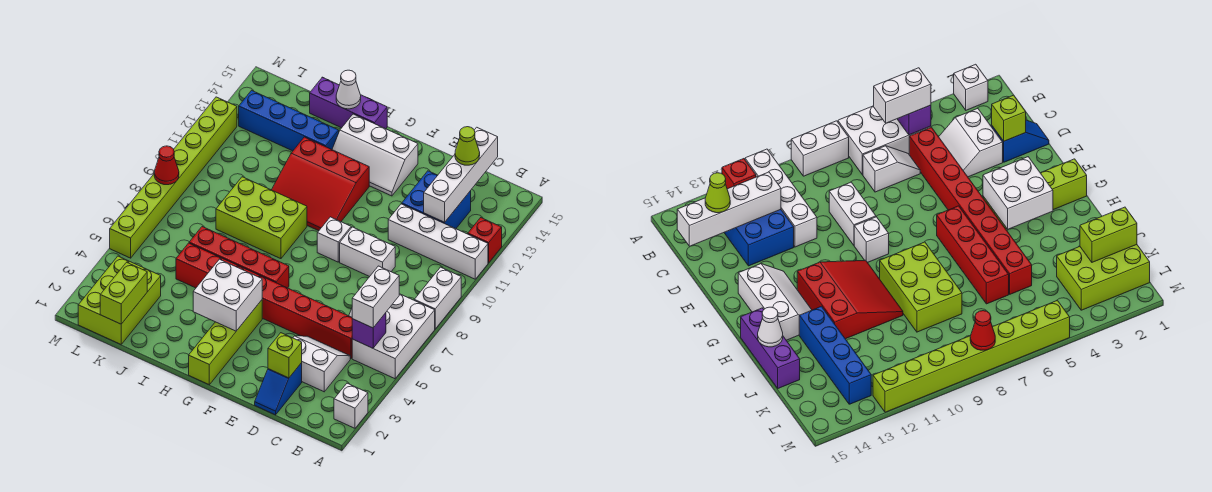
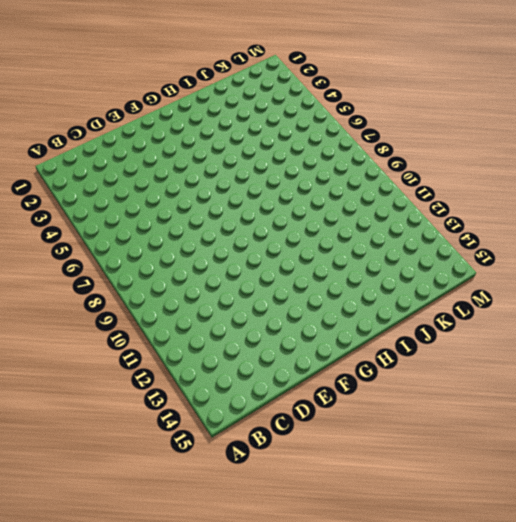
none -> white 1x1 brick [334,383,368,428]
none -> white 2x3 brick [352,294,435,379]
none -> white 1x2 brick [414,267,461,329]
none -> white 1x4 brick [388,204,488,279]

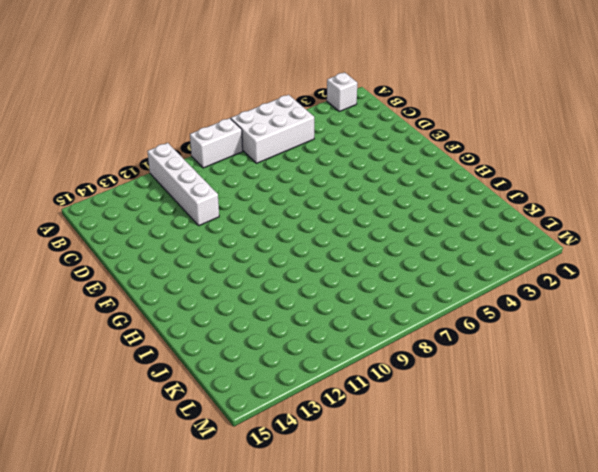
none -> red 1x1 brick [468,218,502,263]
none -> white 2x2 slope [293,336,350,392]
none -> red 1x8 brick [176,243,352,359]
none -> white 1x2 slope [863,146,920,192]

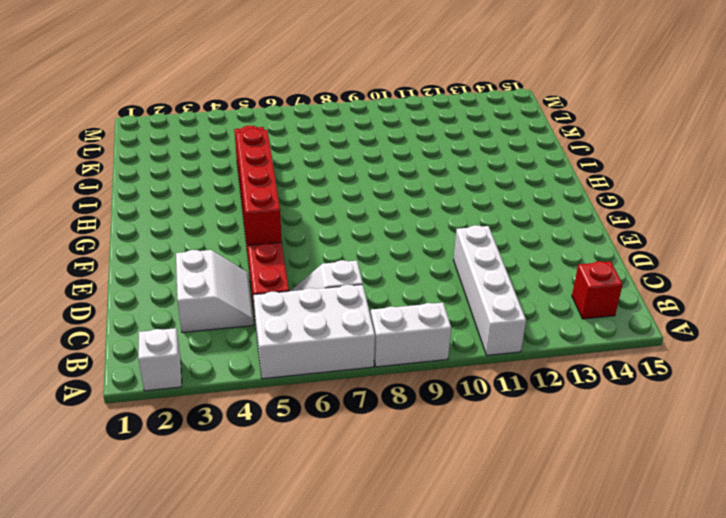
red 1x1 brick [572,261,623,319] -> red 1x1 brick moved to [468,218,502,263]
red 1x4 brick [236,128,282,245] -> red 1x4 brick moved to [189,227,289,288]
none -> blue 2x2 brick [402,171,471,229]
none -> blue 1x2 slope [255,363,302,415]
none -> white 1x2 brick [340,227,395,277]
none -> white 1x1 brick [317,217,351,262]

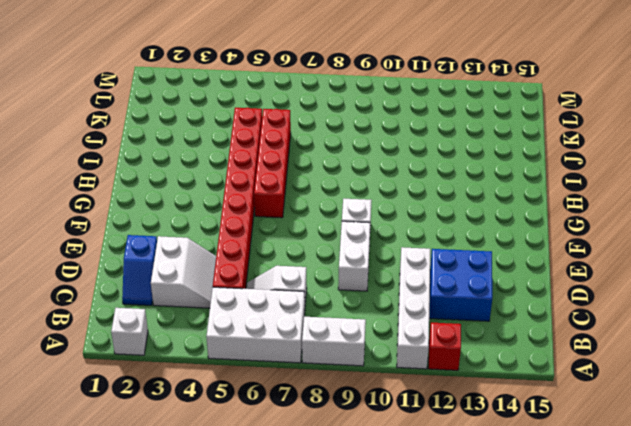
blue 1x2 slope [122,235,157,305] -> blue 1x2 slope turned to [255,363,302,415]
none -> white 2x3 slope [332,114,418,196]
none -> lime 1x4 brick [189,300,262,385]
none -> red 3x3 slope [272,137,369,231]
none -> lime 2x3 brick [216,177,307,259]

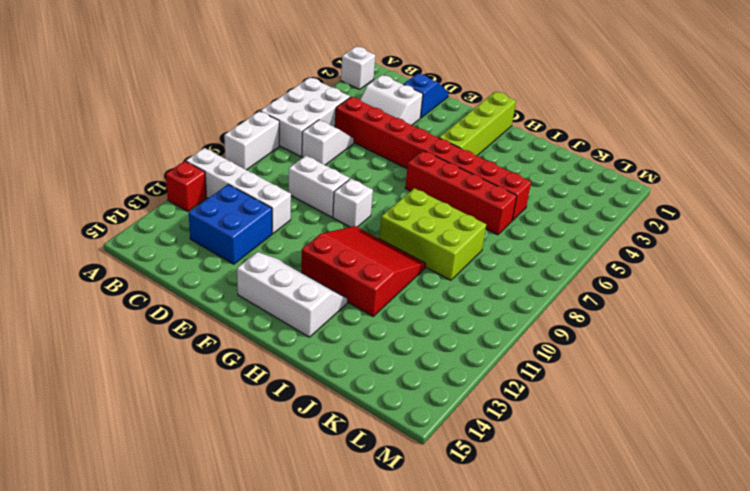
none -> purple 1x3 brick [310,77,387,129]
none -> blue 1x4 brick [239,90,339,151]
none -> lime 2x3 brick [78,256,161,344]
none -> lime 1x8 brick [110,97,237,258]

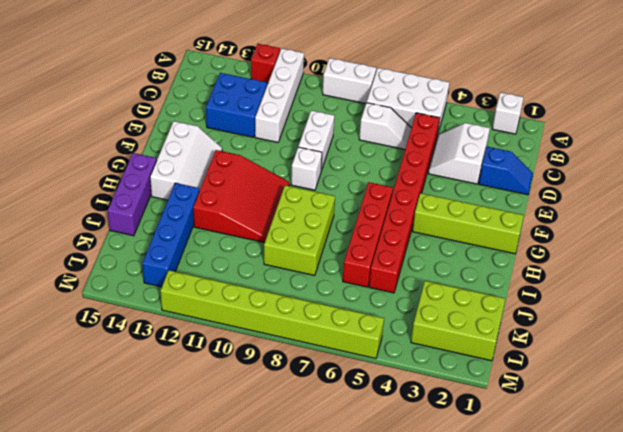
none -> purple 1x1 brick [352,313,386,348]
none -> white 1x4 brick [424,127,498,222]
none -> lime 1x1 brick [268,333,302,378]
none -> white 2x2 brick [193,259,262,331]

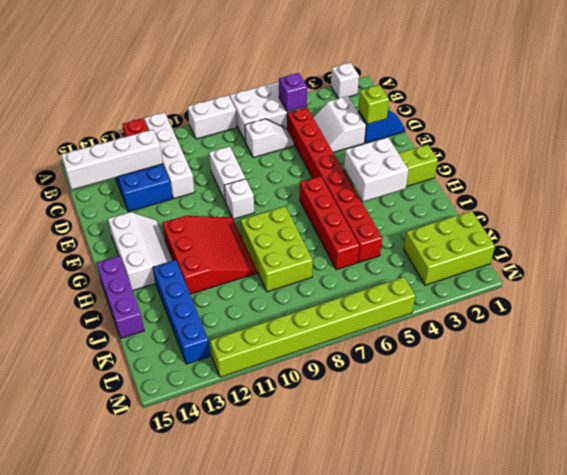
none -> white 1x1 cone [336,70,361,109]
none -> lime 1x2 brick [100,262,147,324]
none -> red 1x1 cone [154,146,179,185]
none -> white 1x2 brick [352,266,399,328]

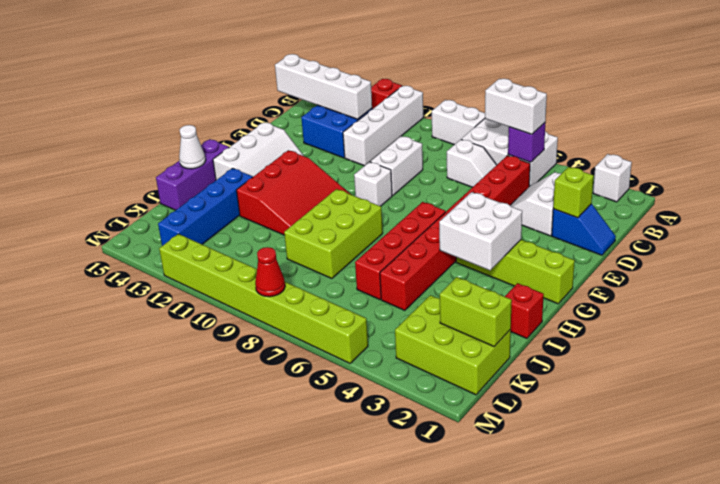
red 1x1 brick [505,283,544,338] -> none
none -> lime 1x1 cone [455,127,480,165]

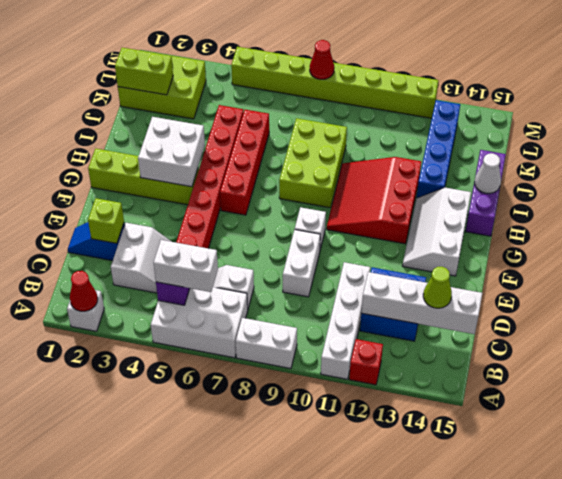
red 1x1 cone [70,271,98,311] -> none

